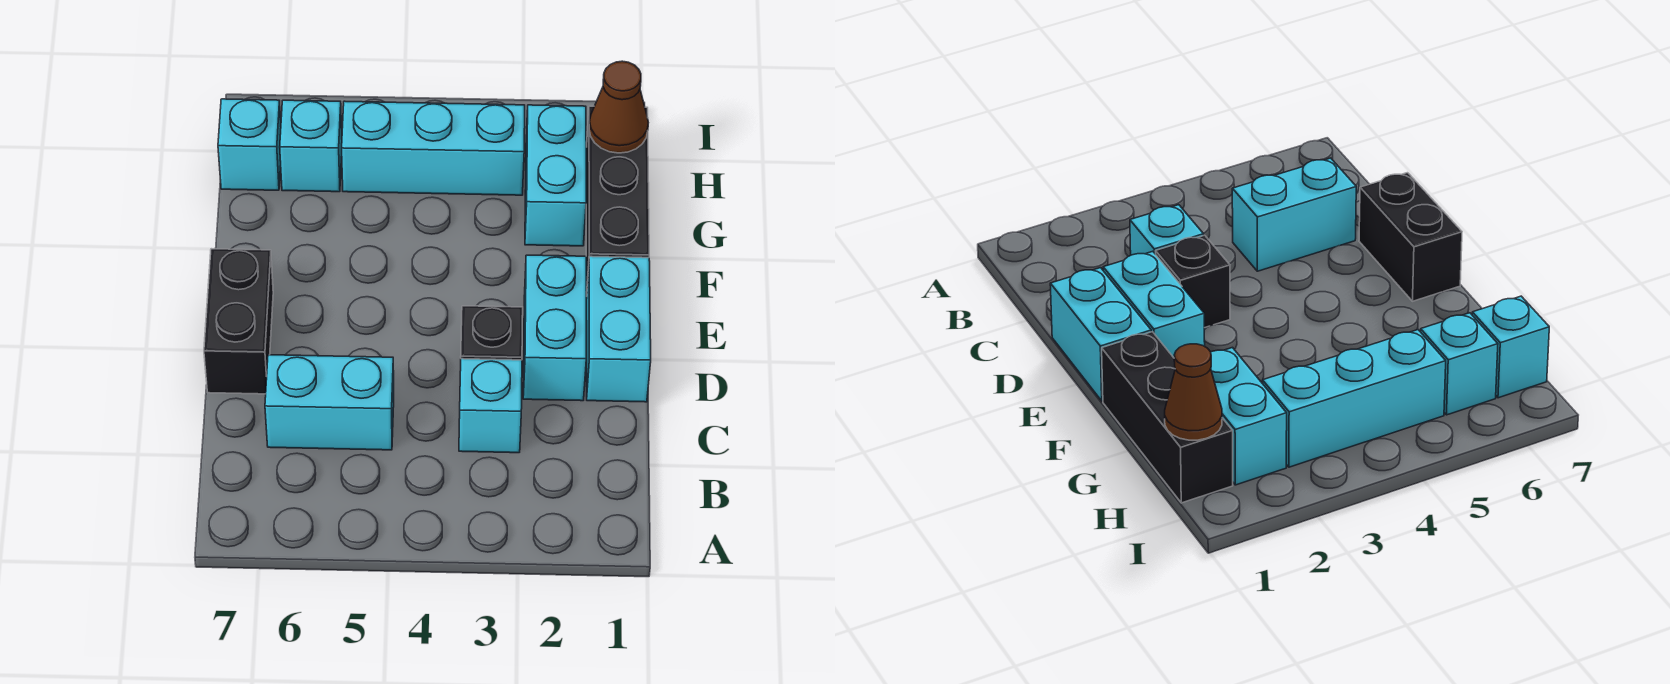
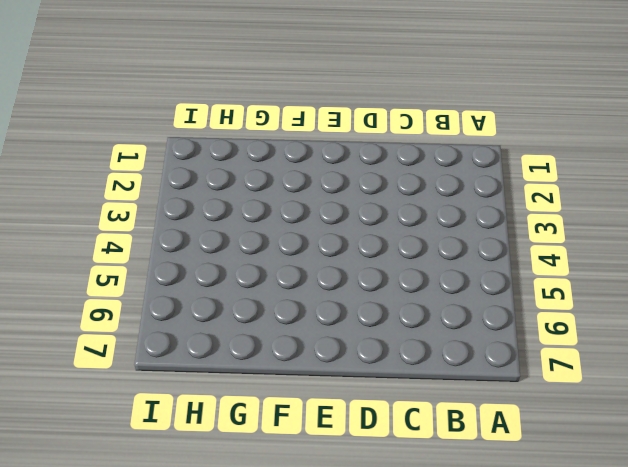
none -> cyan 1x1 brick [459,359,522,453]
none -> cyan 1x2 brick [265,355,394,450]
none -> cyan 1x2 brick [586,256,651,402]

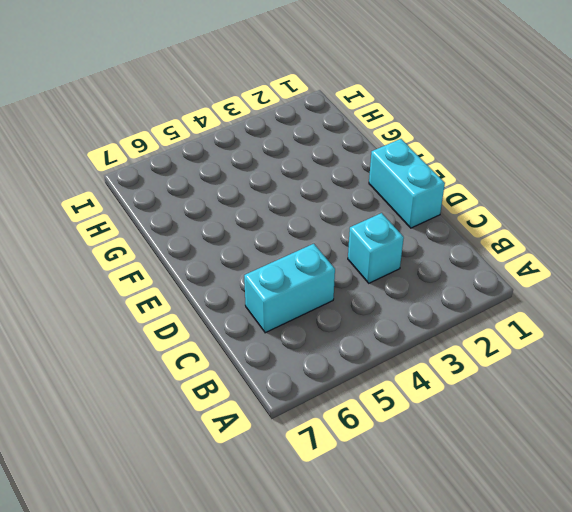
none -> cyan 1x2 brick [523,255,586,401]
none -> black 1x1 brick [461,306,523,360]
none -> black 1x2 brick [204,249,273,394]

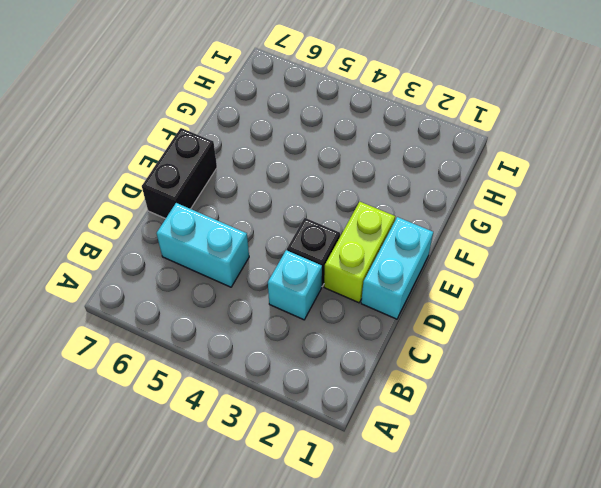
lime 1x2 brick [324,202,395,303] -> cyan 1x2 brick [523,255,586,401]
none -> black 1x3 brick [586,106,649,296]
none -> cyan 1x2 brick [525,105,586,246]
none -> cyan 1x3 brick [342,101,525,195]

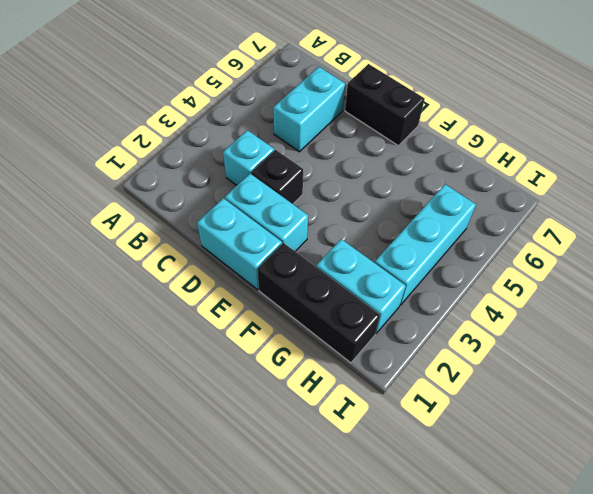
none -> cyan 1x1 brick [280,100,342,192]
none -> cyan 1x1 brick [218,99,281,190]
none -> brown 1x1 cone [589,61,648,153]

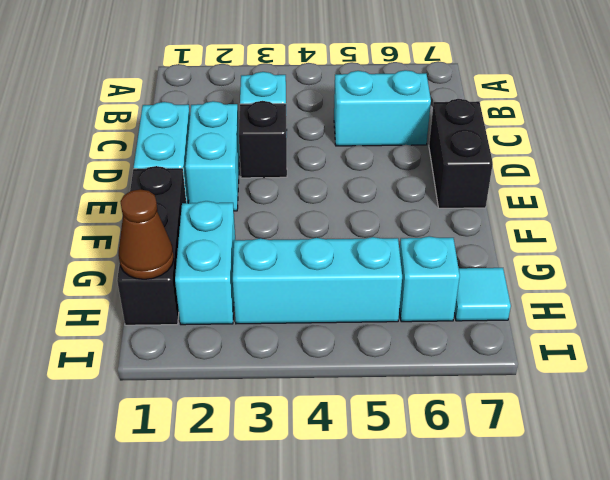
cyan 1x1 tile [455,268,511,321] -> cyan 1x1 brick [218,99,281,190]

